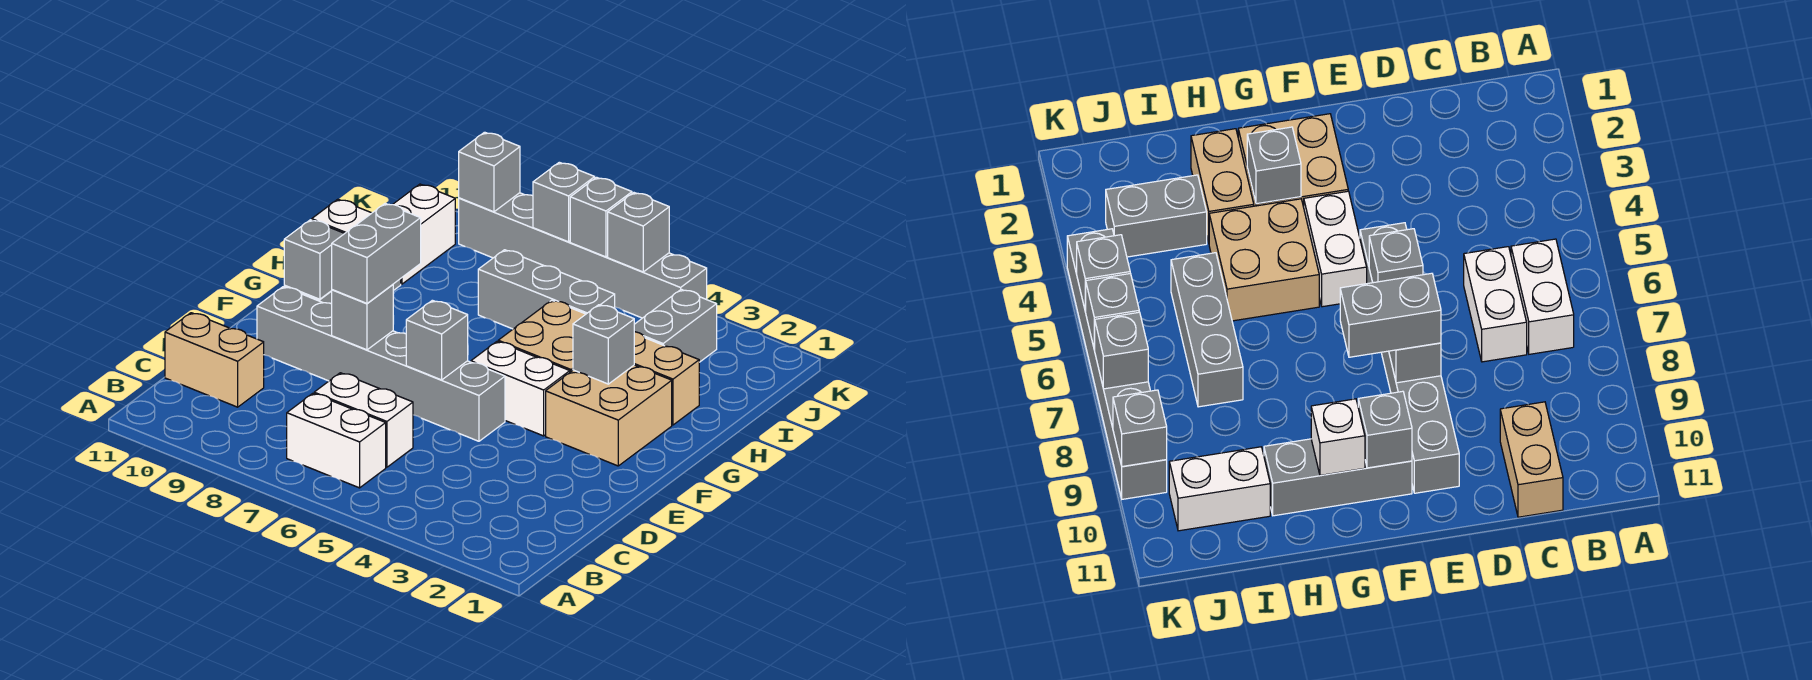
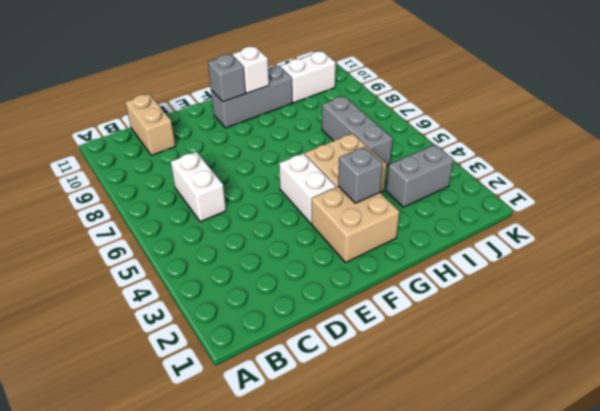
none -> white 1x2 brick [287,393,386,488]
none -> grey 1x6 brick [257,287,505,441]
none -> tan 1x2 brick [634,332,699,425]

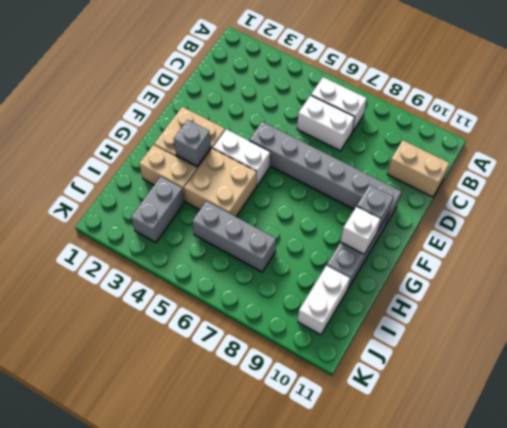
none -> grey 1x6 brick [459,193,707,318]
none -> grey 1x1 brick [406,300,468,380]
none -> grey 1x1 brick [332,285,393,350]

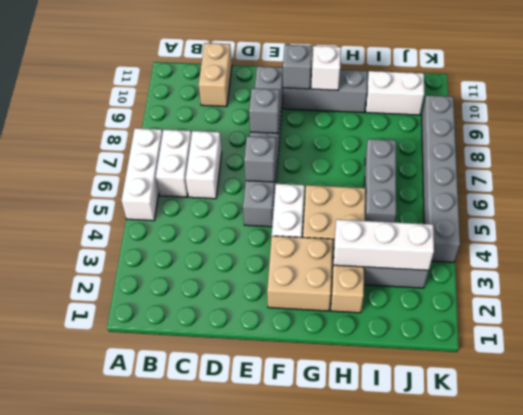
white 1x3 brick [122,128,163,221] -> none
white 1x3 brick [334,219,434,270] -> none
none -> grey 1x1 brick [573,305,634,384]
none -> grey 1x1 brick [608,193,669,272]
none -> grey 1x1 brick [570,177,632,257]

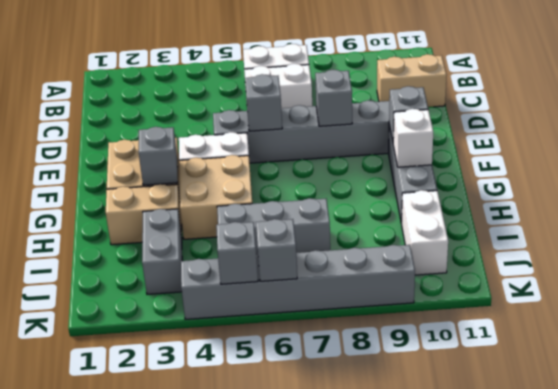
none -> grey 1x1 brick [533,162,595,242]
none -> grey 1x1 brick [459,132,520,212]
none -> grey 1x2 brick [332,204,421,303]

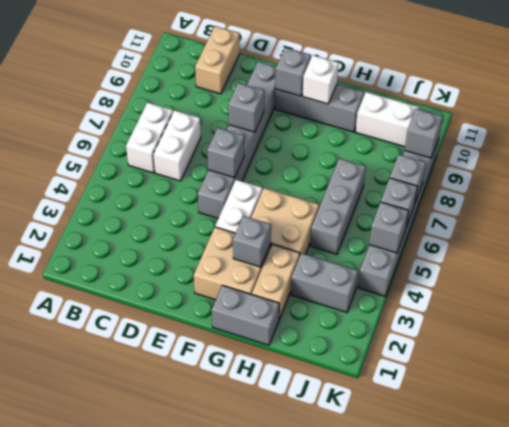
grey 1x2 brick [212,285,279,345] -> grey 1x2 brick moved to [332,204,421,303]

